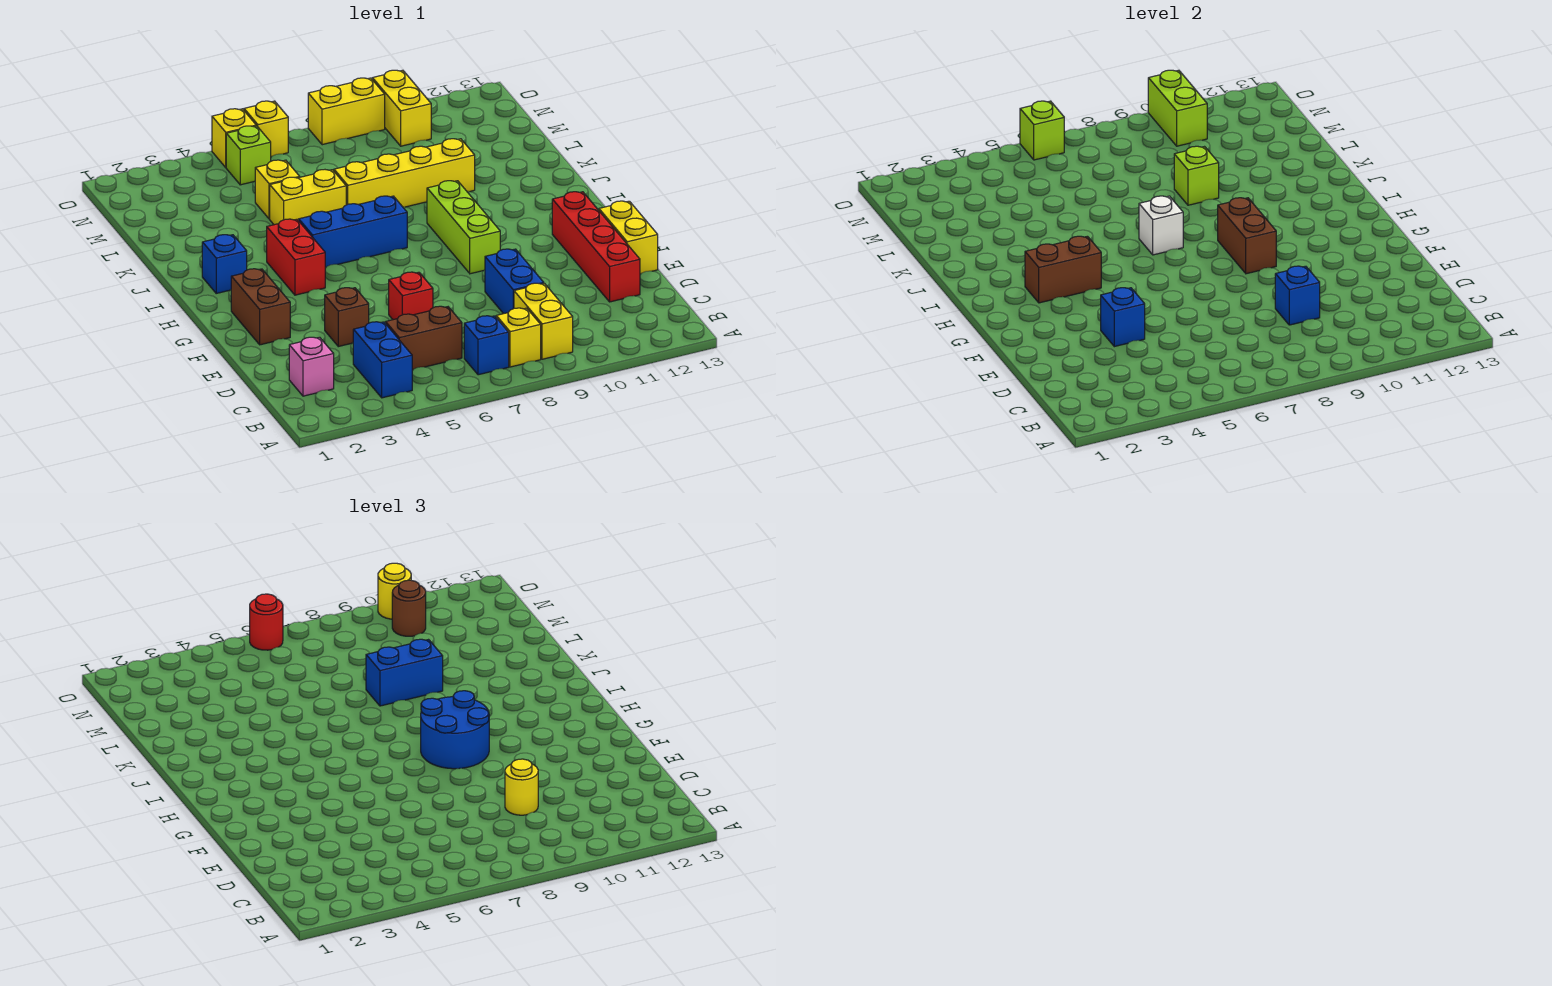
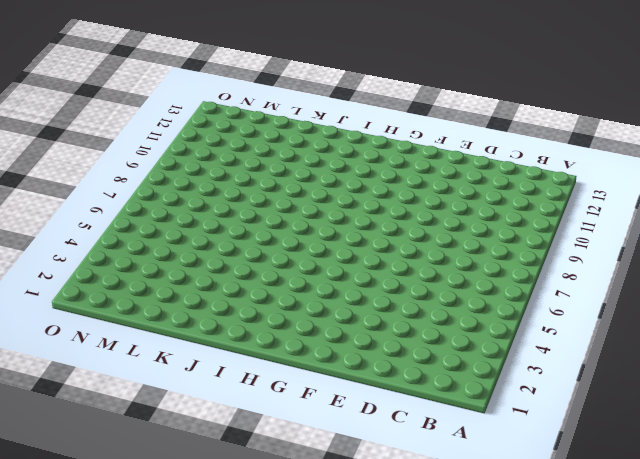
none -> blue 1x2 brick [353,322,412,398]
none -> blue 1x1 brick [464,316,509,375]
none -> yellow 1x1 brick [496,308,541,367]
none -> yellow 1x2 brick [514,283,573,359]

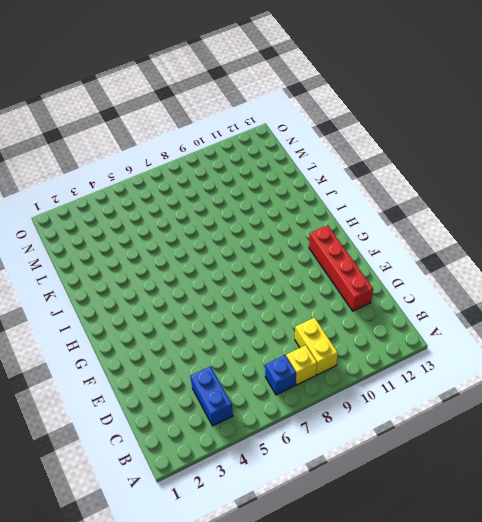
none -> pink 1x1 brick [289,337,334,396]
none -> brown 1x2 brick [386,306,462,370]
none -> blue 1x2 brick [485,249,544,314]
none -> brown 1x1 brick [325,288,369,347]

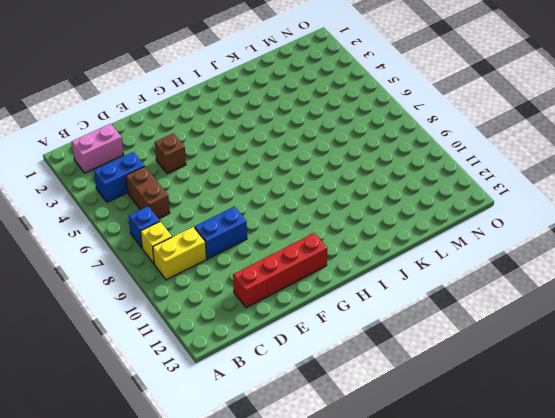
pink 1x2 brick [72,124,124,173] -> pink 1x1 brick [289,337,334,396]
none -> red 1x1 brick [389,272,433,320]
none -> yellow 1x2 brick [599,201,658,274]
none -> brown 1x2 brick [231,269,290,345]
none -> lime 1x3 brick [427,181,500,274]

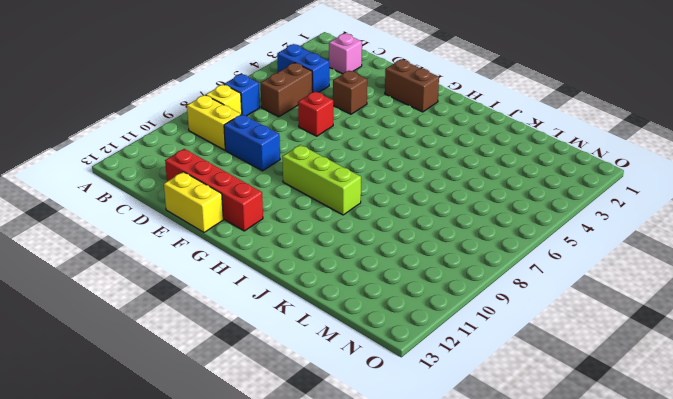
none -> red 1x2 brick [267,219,325,295]
none -> blue 1x1 brick [202,235,247,293]
none -> blue 1x3 brick [299,196,407,267]
none -> yellow 1x2 brick [270,170,346,225]

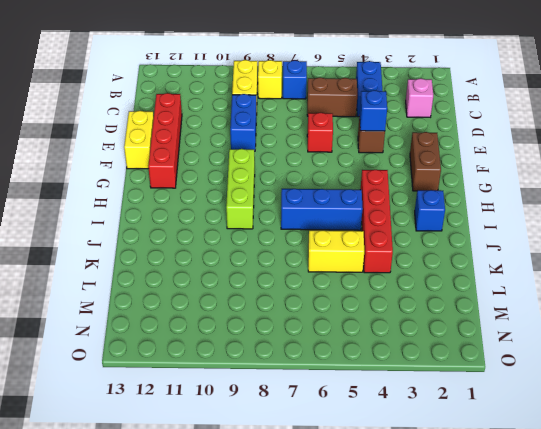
red 1x4 brick [360,170,393,273] -> red 1x2 brick [267,219,325,295]
none -> yellow 1x4 brick [334,139,475,207]
none -> yellow 1x1 brick [255,160,299,219]
none -> lime 1x1 brick [226,126,271,185]
none -> yellow 1x2 brick [372,70,431,146]

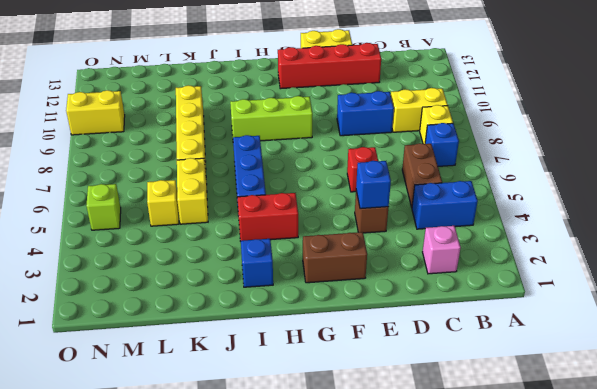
none -> yellow 1x1 brick [212,109,256,167]
none -> yellow 1x1 brick [244,101,288,157]
none -> yellow 1x2 brick [308,78,385,145]
none -> blue 1x1 brick [1275,266,1320,325]

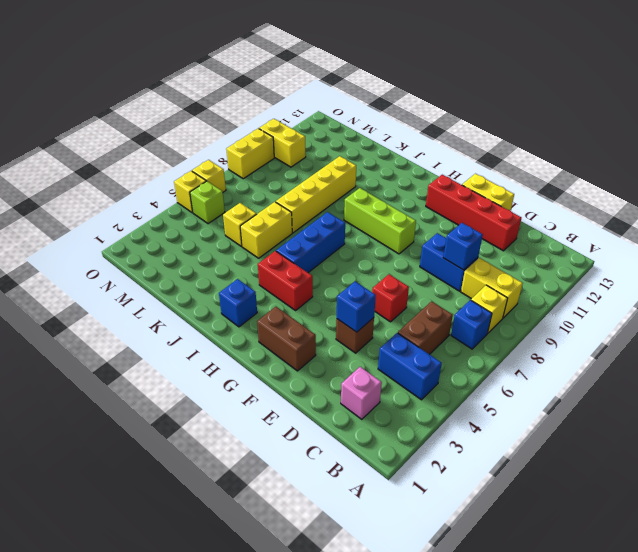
none -> brown 1x2 brick [1218,198,1276,274]
none -> brown 1x2 brick [1025,236,1101,303]
none -> white 1x1 brick [1139,196,1183,255]
none -> lime 1x1 brick [1174,146,1219,205]

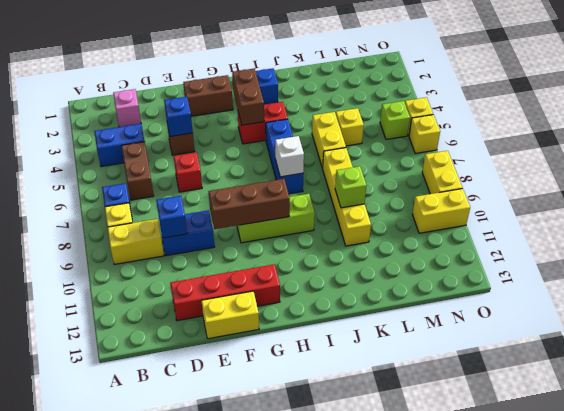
brown 1x3 brick [209,179,290,229] -> brown 1x2 brick [1218,198,1276,274]
none -> lime 1x2 brick [1148,70,1207,146]
none -> lime 1x1 brick [1020,101,1064,160]
none -> yellow 1x1 round brick [505,759,538,815]
none -> blue 2x2 round brick [421,691,489,769]

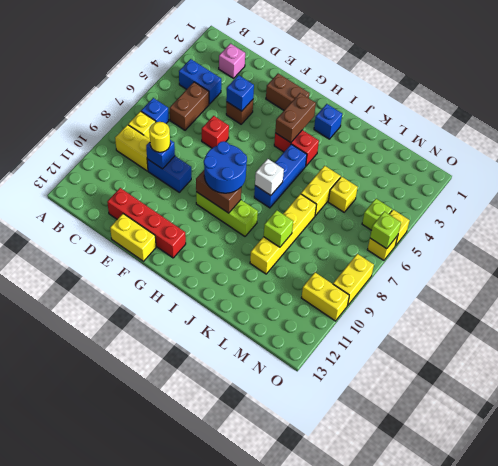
none -> lime 1x2 brick [1148,70,1207,146]
none -> blue 1x2 brick [366,639,443,706]
none -> brown 1x1 round brick [392,580,426,636]
none -> red 1x1 round brick [250,594,283,650]

